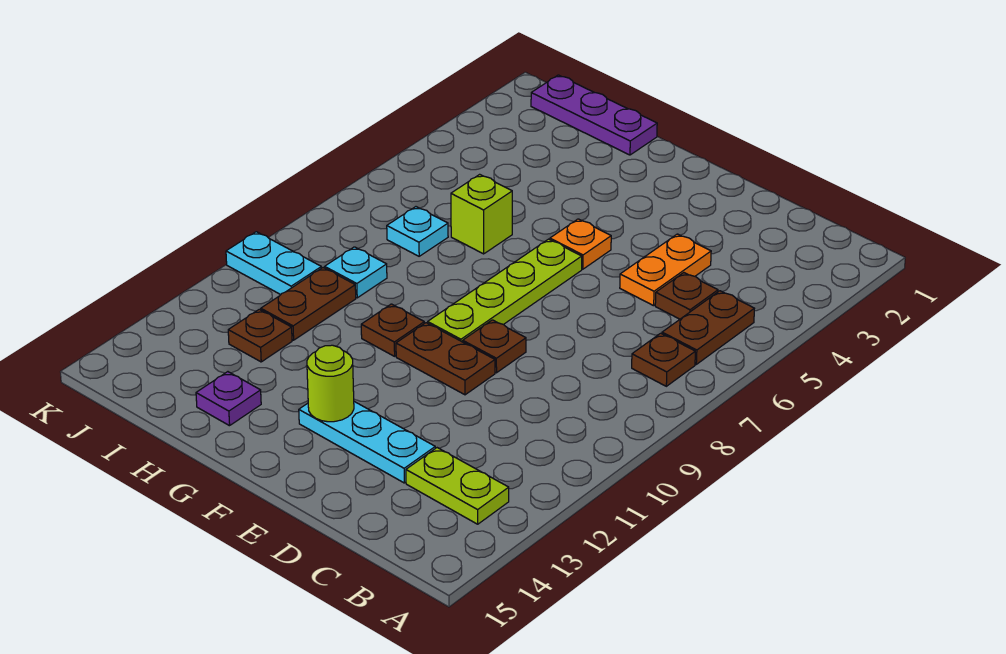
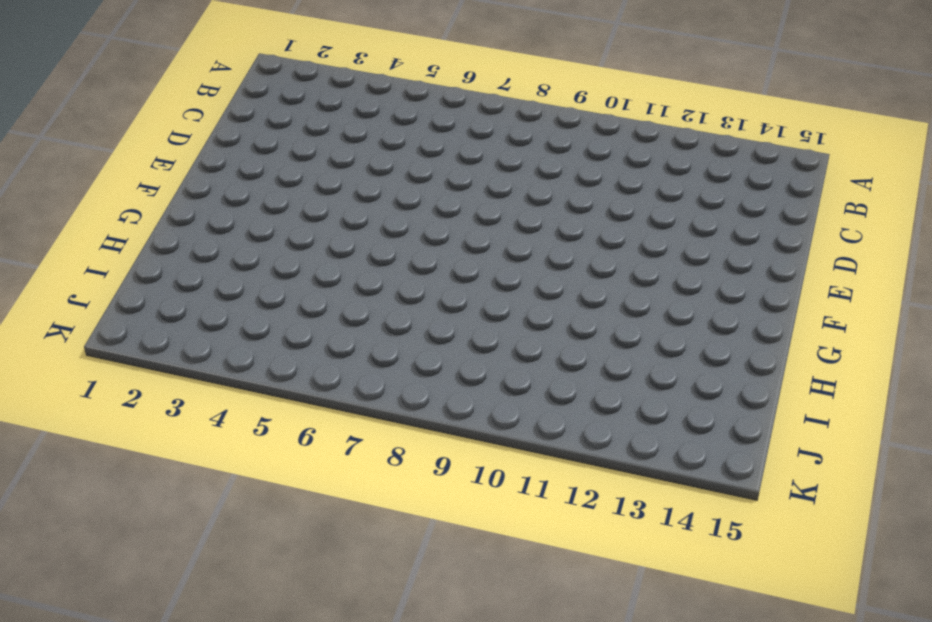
none -> brown 1x2 plate [662,291,754,364]
none -> brown 1x1 plate [632,333,695,386]
none -> lime 1x2 plate [406,448,509,524]

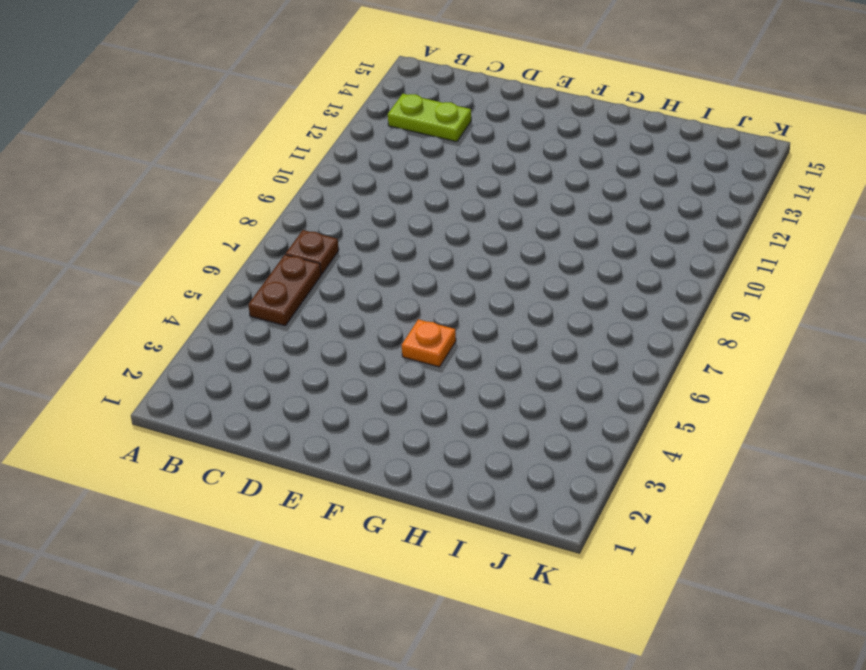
none -> brown 1x1 plate [655,273,718,319]
none -> orange 1x2 plate [620,234,711,306]
none -> cyan 1x3 plate [299,402,435,483]

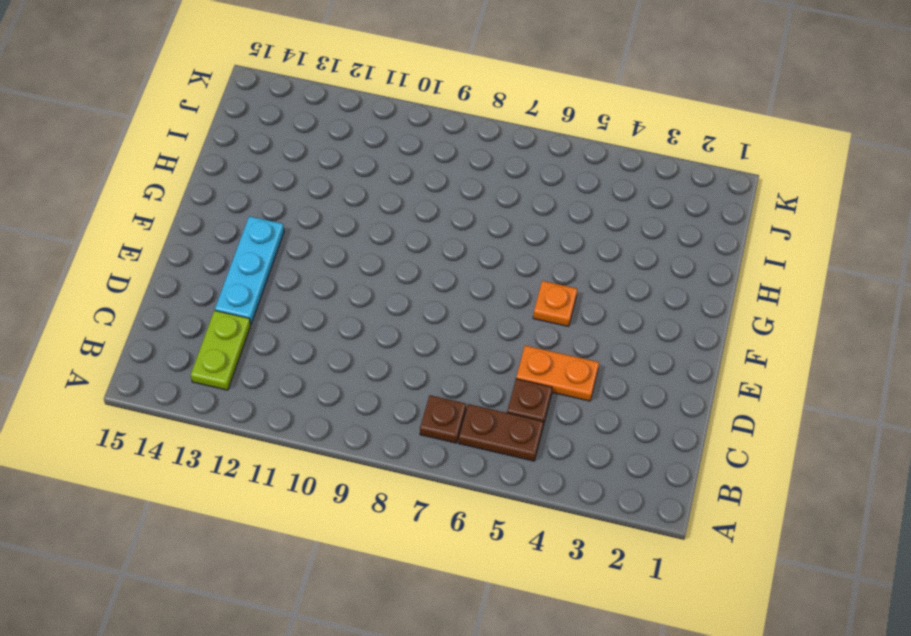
none -> brown 1x1 plate [463,320,526,373]
none -> brown 1x2 plate [396,323,495,395]
none -> lime 1x4 plate [428,239,582,342]

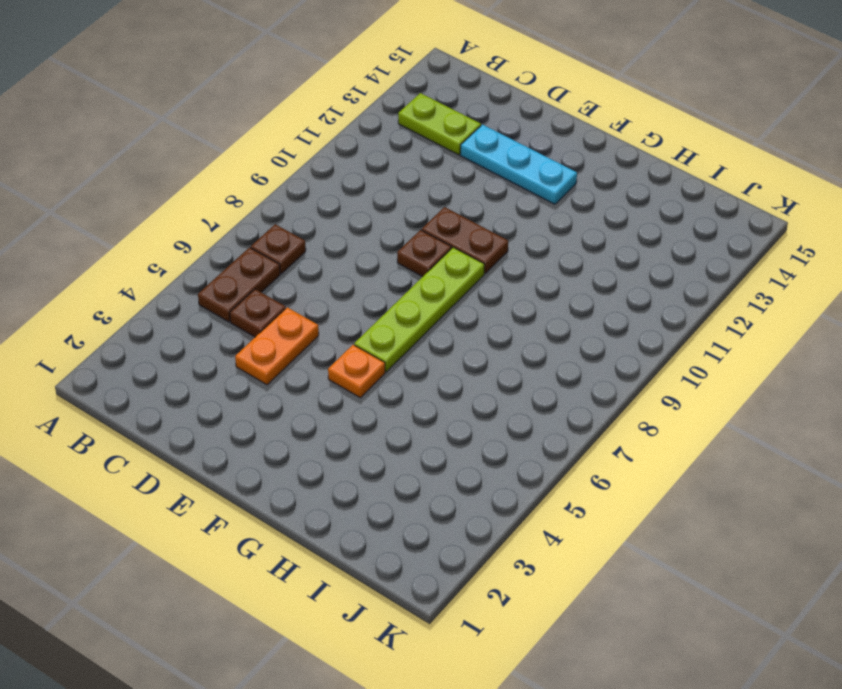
none -> brown 1x1 plate [361,304,424,356]
none -> purple 1x3 plate [531,75,657,155]
none -> lime 1x1 brick [451,174,512,254]

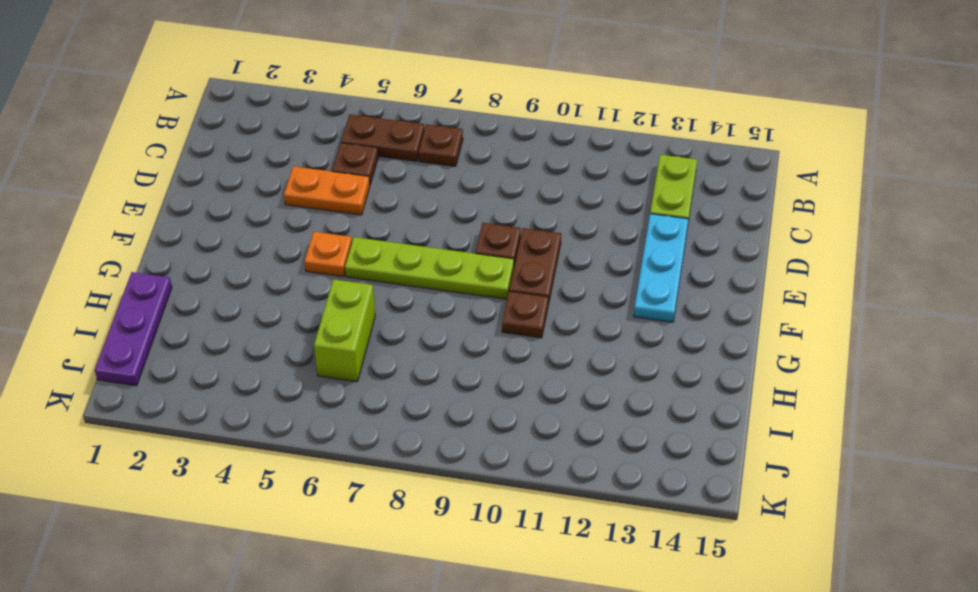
lime 1x2 brick [314,279,375,382] -> lime 1x1 brick [451,174,512,254]
none -> purple 1x1 plate [196,372,261,426]
none -> cyan 1x1 plate [387,207,448,256]
none -> cyan 1x1 plate [325,247,387,298]

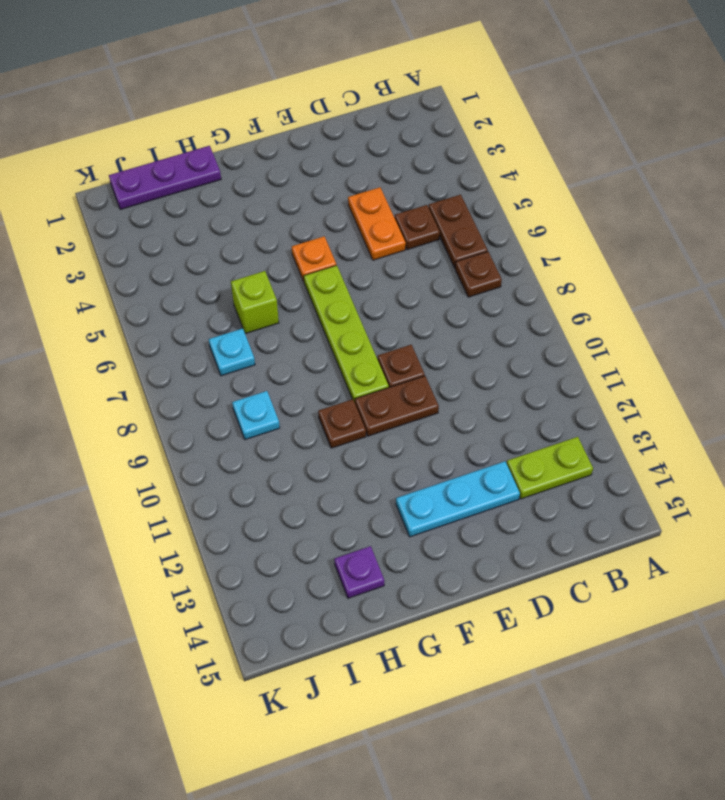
none -> brown 1x2 plate [261,268,356,340]
none -> brown 1x1 plate [228,309,292,362]
none -> cyan 1x2 plate [226,232,321,295]

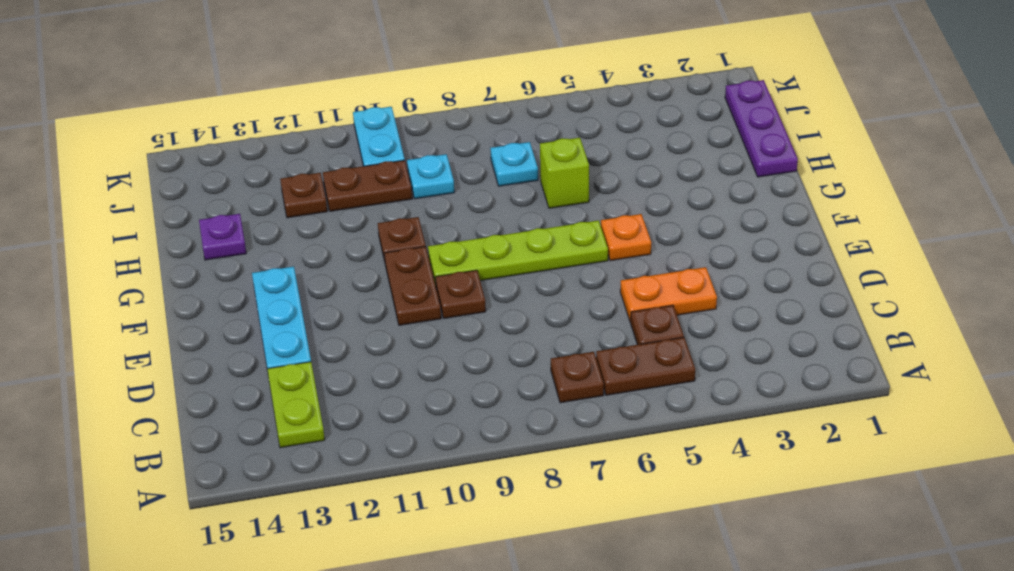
none -> lime 1x1 round brick [307,345,354,422]

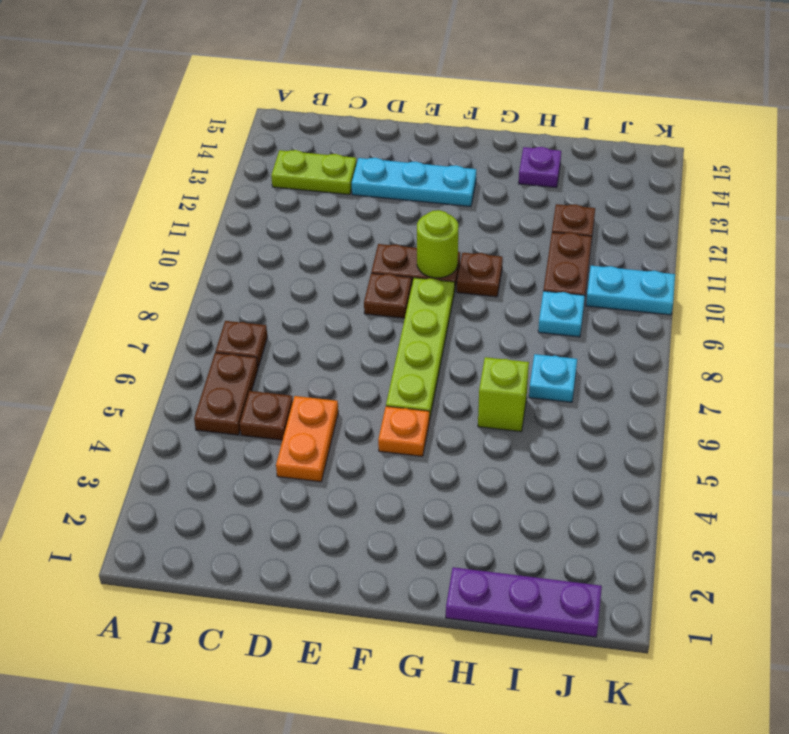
lime 1x1 round brick [417,210,458,278] -> lime 1x1 round brick moved to [307,345,354,422]

